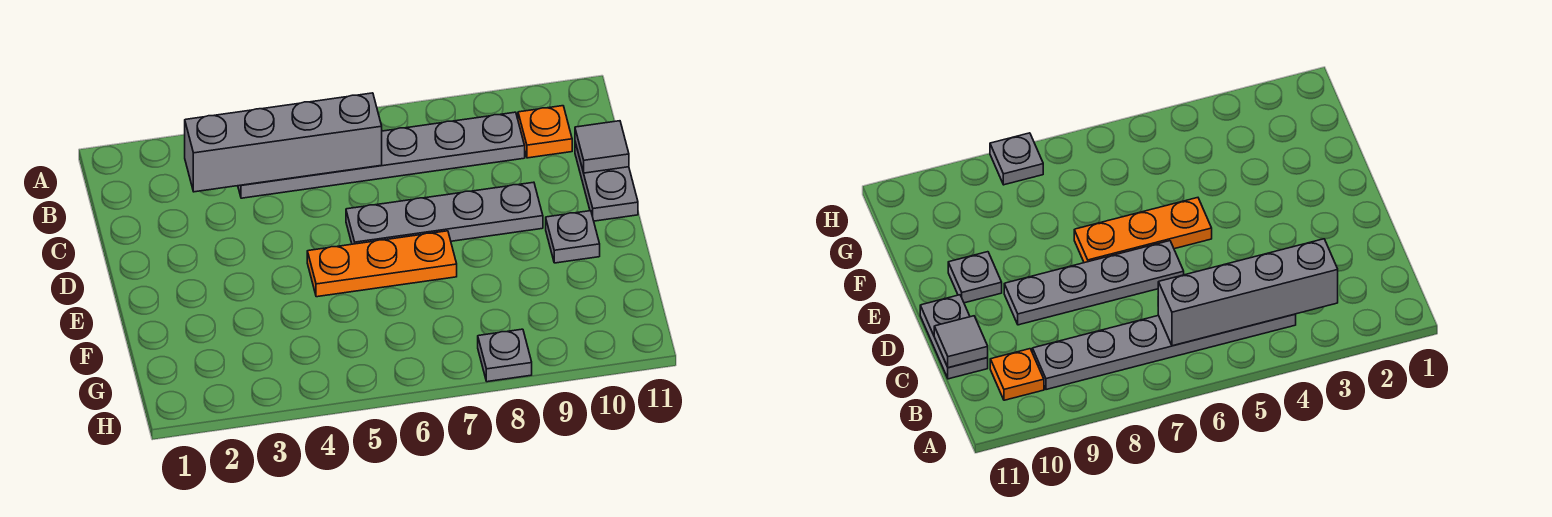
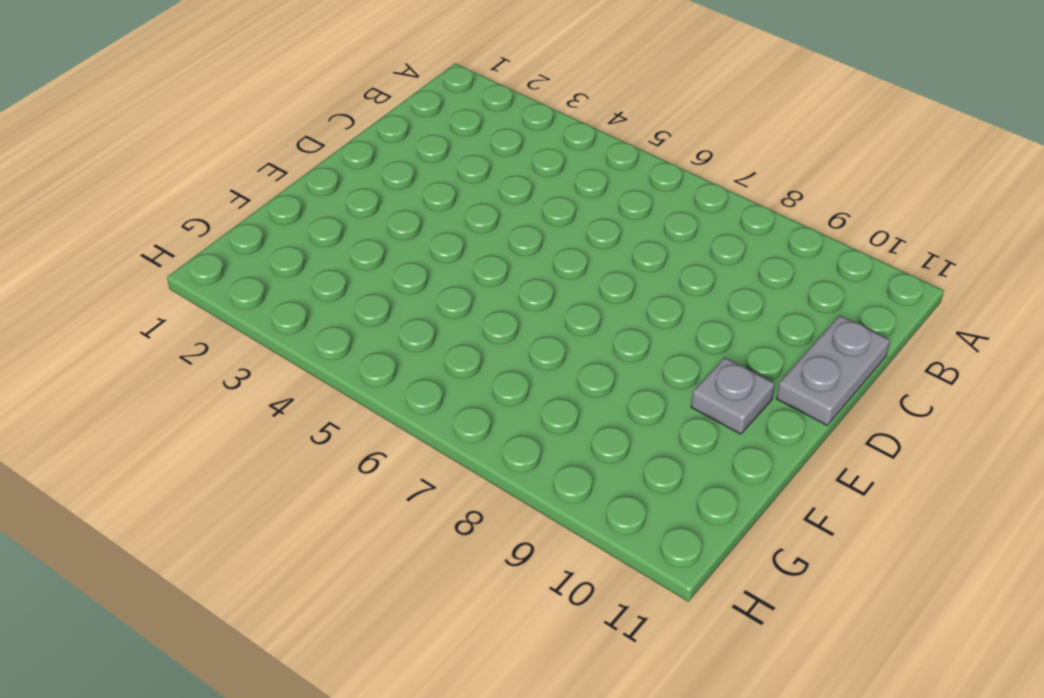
none -> grey 1x6 plate [238,112,525,198]
none -> orange 1x1 plate [518,106,572,158]

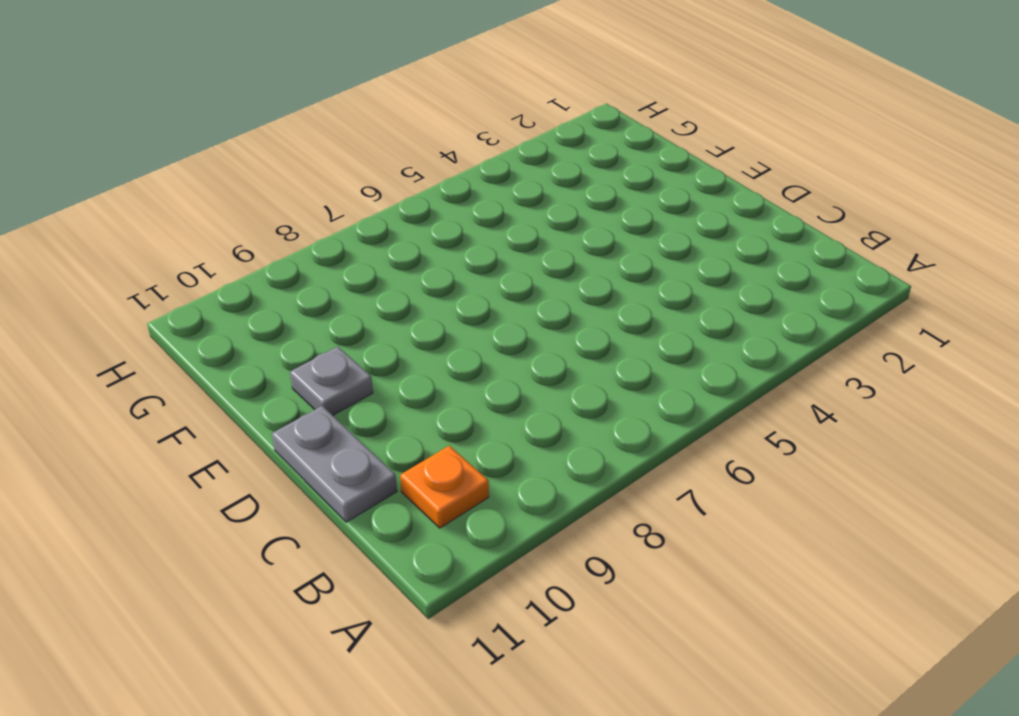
none -> grey 1x6 plate [238,112,525,198]
none -> grey 1x4 plate [346,182,543,244]

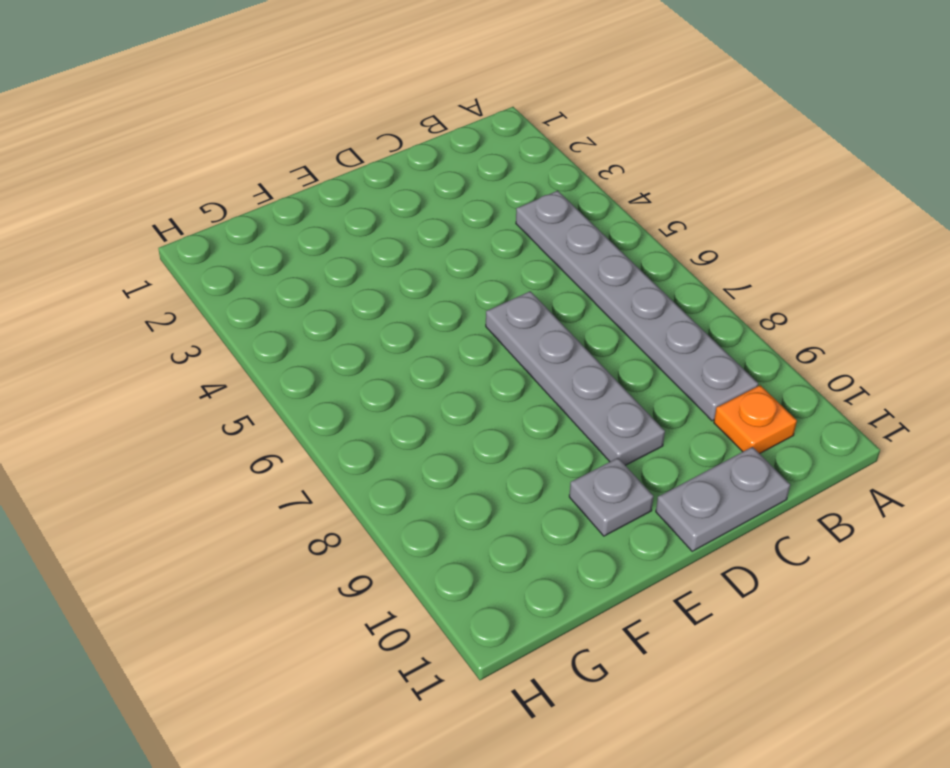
none -> orange 1x3 plate [307,231,457,297]
none -> grey 1x1 plate [478,329,532,382]

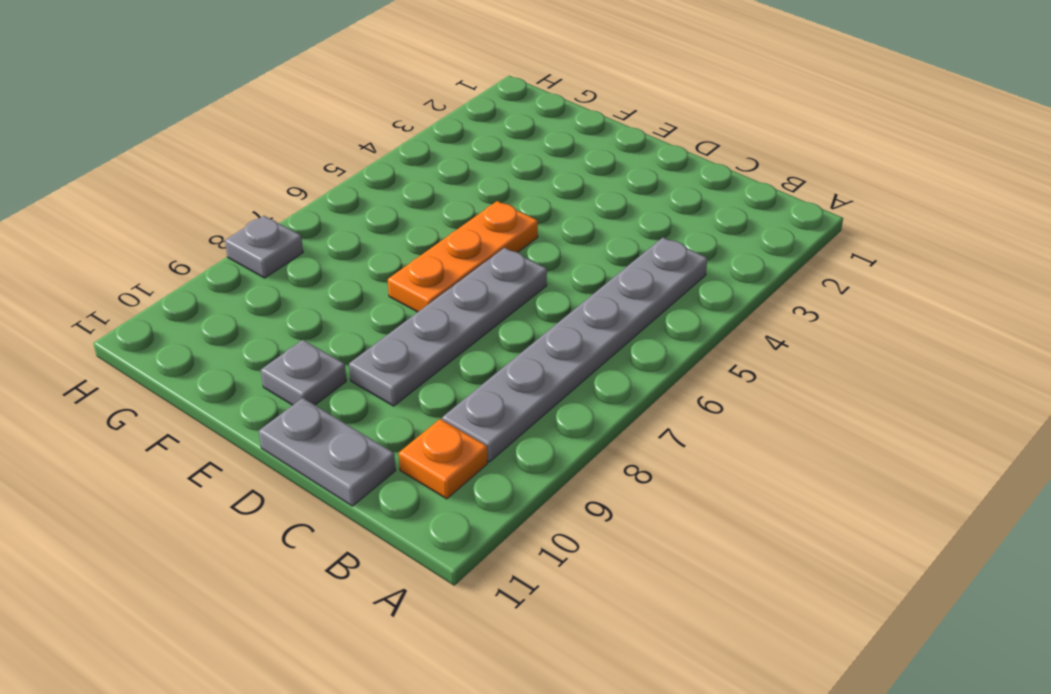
none -> grey 1x4 brick [185,93,382,192]
none -> grey 1x1 tile [575,121,629,173]

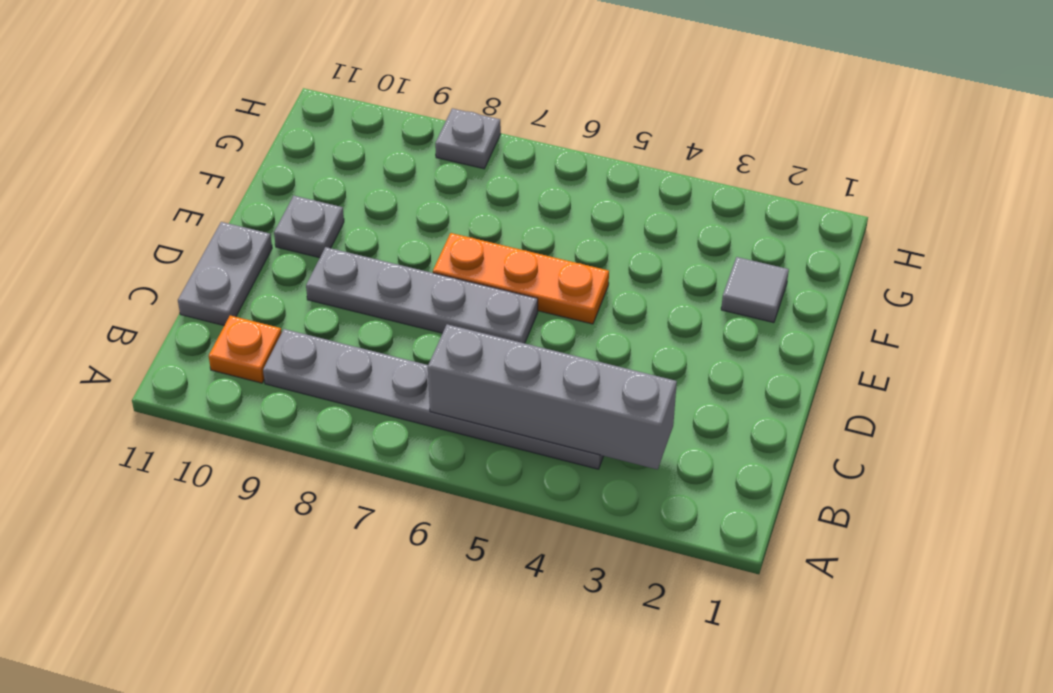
grey 1x1 tile [721,257,789,323] -> grey 1x1 tile moved to [575,121,629,173]

